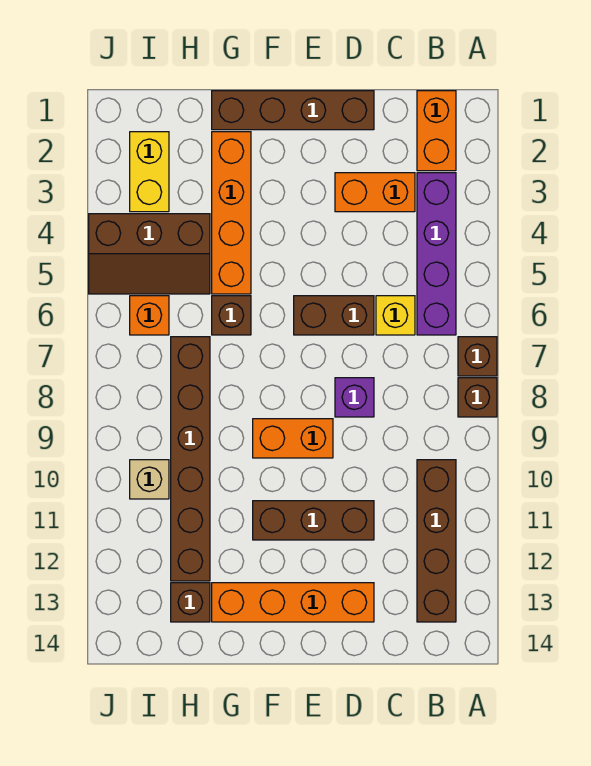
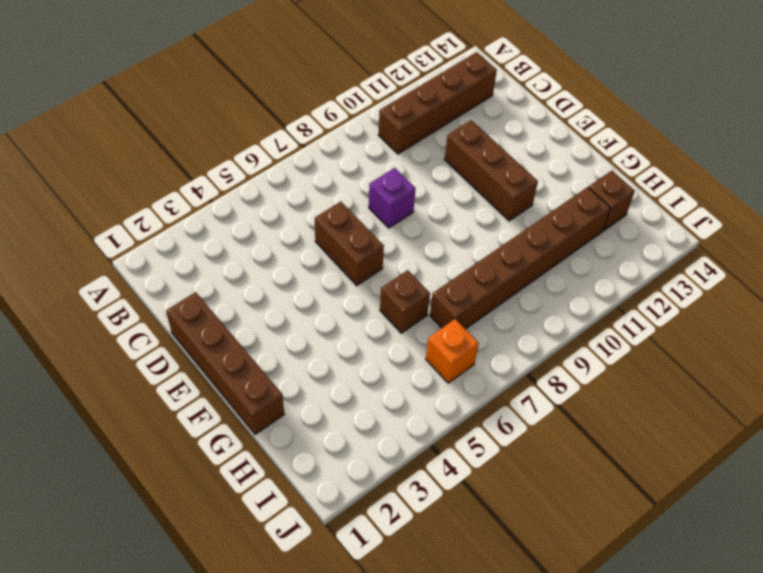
none -> brown 1x1 brick [458,337,497,376]
none -> brown 1x1 brick [458,378,497,417]
none -> orange 1x2 brick [417,91,456,171]

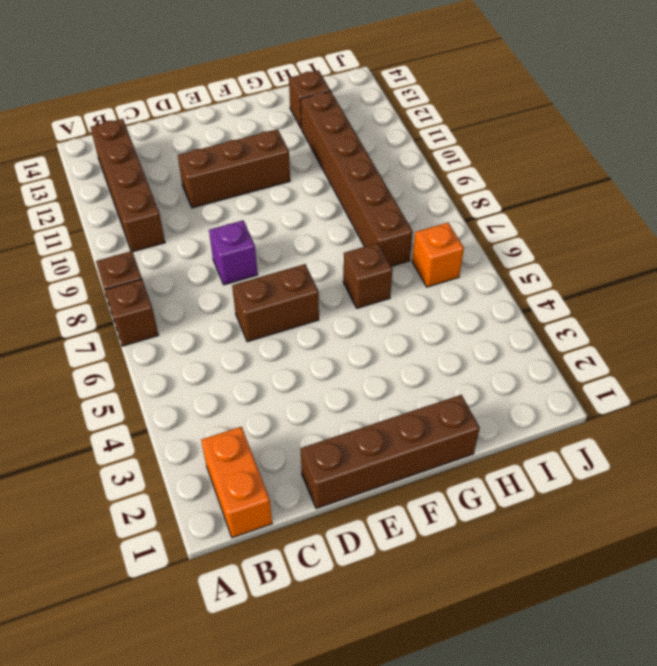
none -> purple 1x4 brick [417,173,456,335]
none -> orange 1x2 brick [335,173,415,212]
none -> yellow 1x1 brick [376,296,415,335]

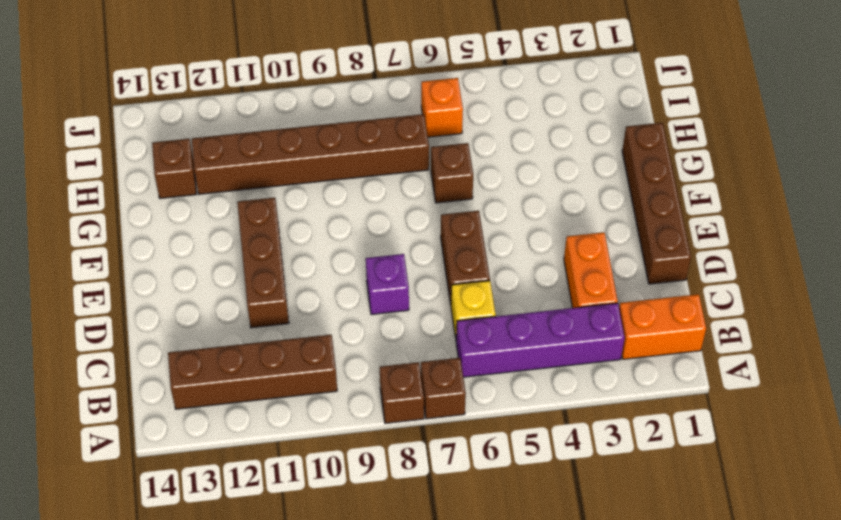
none -> orange 1x4 brick [212,583,374,622]
none -> orange 1x2 brick [253,419,333,458]
none -> orange 1x4 brick [212,132,251,294]

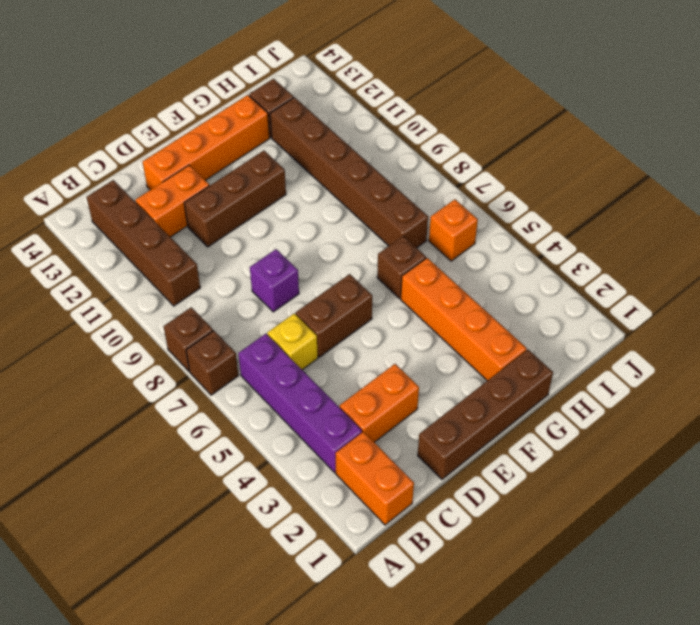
orange 1x2 brick [135,165,209,237] -> orange 1x2 brick moved to [253,419,333,458]
none -> brown 2x3 slope [89,214,210,294]
none -> yellow 1x2 brick [130,132,169,212]
none -> tan 1x1 brick [130,460,169,499]

